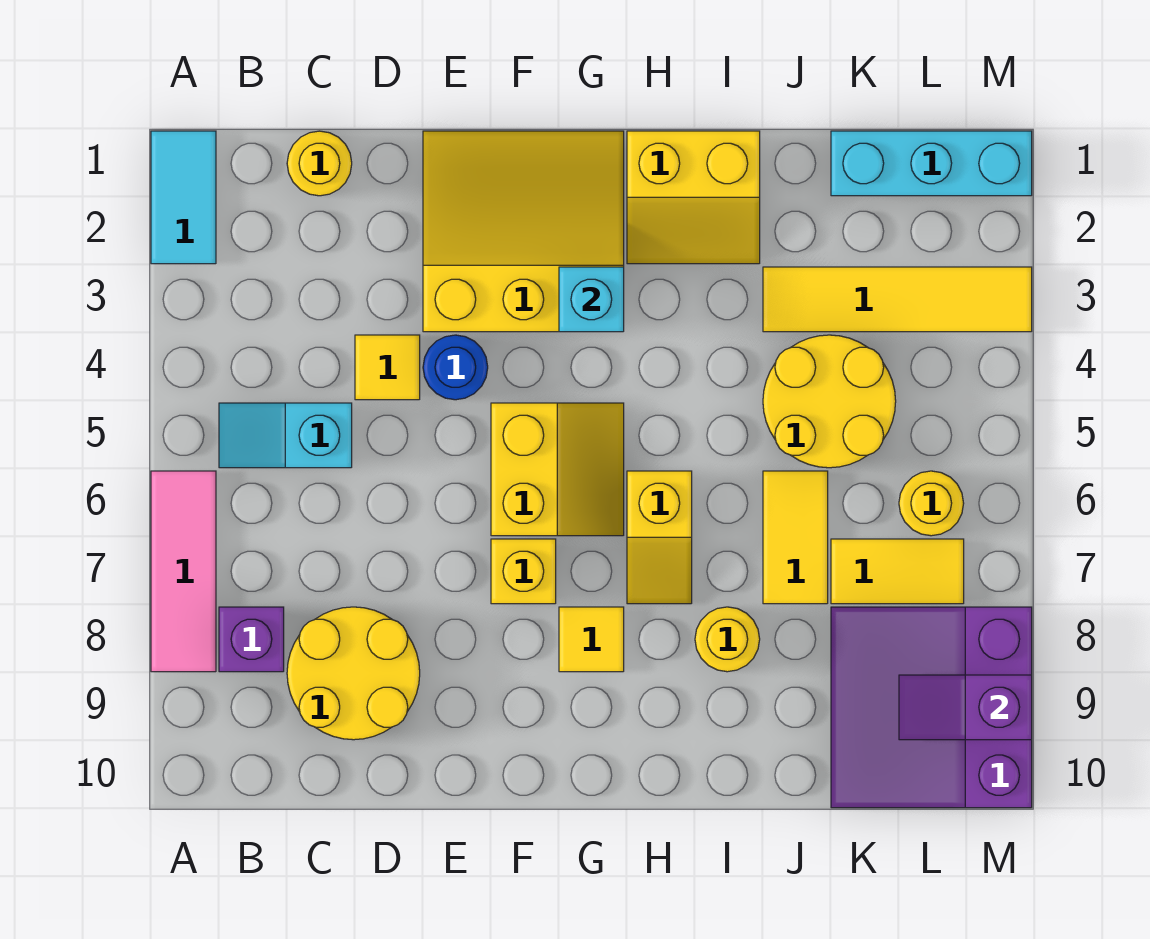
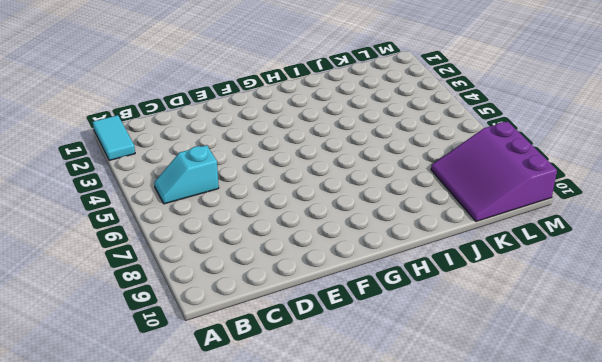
none -> pink 1x3 tile [151,471,216,672]
none -> purple 1x1 brick [219,607,284,672]
none -> yellow 1x1 round brick [287,131,352,196]

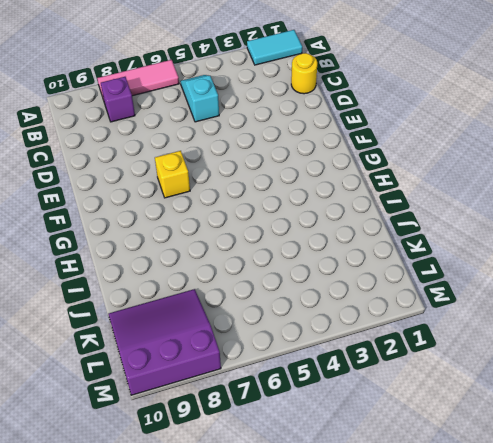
none -> yellow 2x2 round brick [287,607,420,740]
none -> yellow 1x1 tile [355,335,420,400]
none -> yellow 3x3 slope [423,131,624,332]

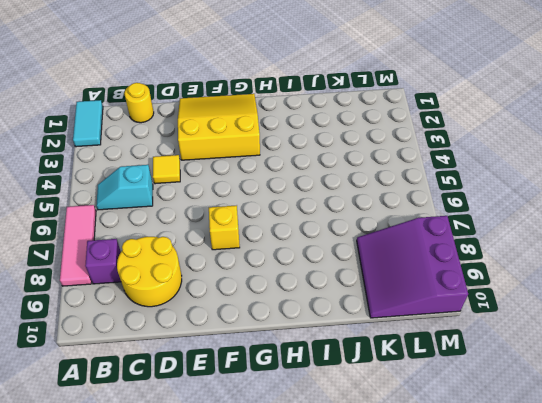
none -> blue 1x1 round brick [423,335,488,400]
none -> yellow 2x2 slope [491,403,624,536]
none -> yellow 1x1 tile [559,607,624,672]

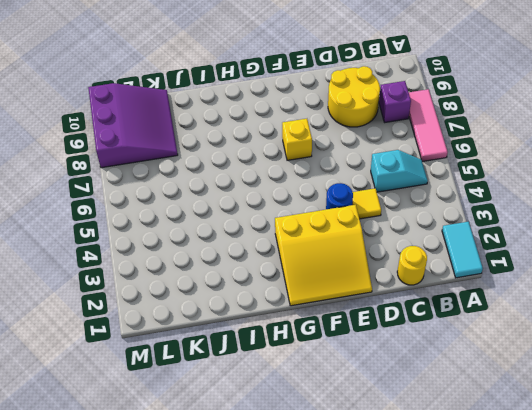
none -> yellow 2x2 slope [491,403,624,536]
none -> yellow 1x1 tile [559,607,624,672]
none -> yellow 2x2 slope [627,131,760,264]

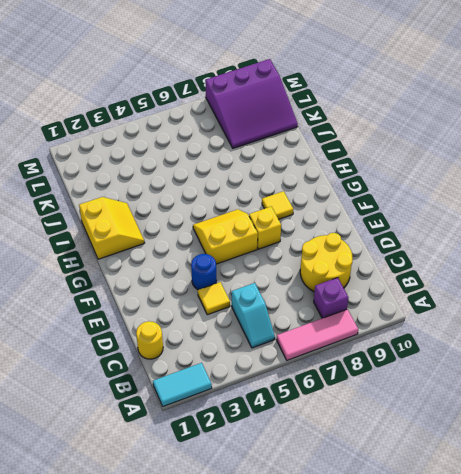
none -> yellow 3x3 slope [423,131,624,332]
none -> yellow 1x2 slope [627,471,692,604]
none -> yellow 1x1 round brick [695,607,760,672]

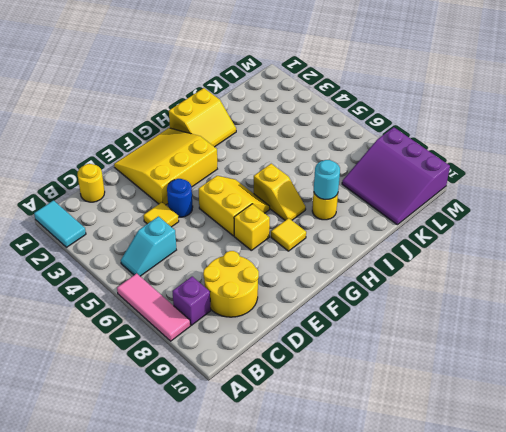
cyan 1x1 round brick [314,160,340,199] -> none
none -> yellow 1x4 tile [763,267,1032,332]
none -> yellow 2x2 round brick [763,335,896,468]
none -> yellow 1x2 tile [763,471,828,604]

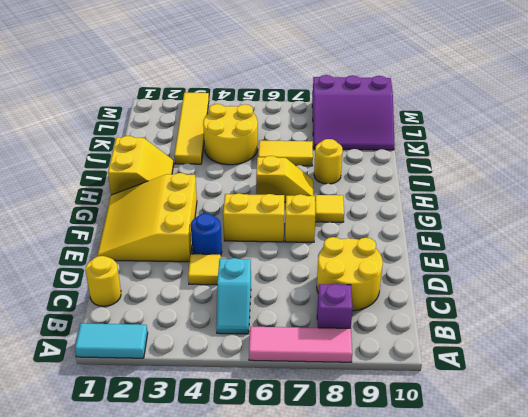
none -> cyan 1x3 brick [831,131,1032,196]
none -> yellow 1x2 tile [831,539,964,604]
none -> yellow 1x1 round brick [899,471,964,536]

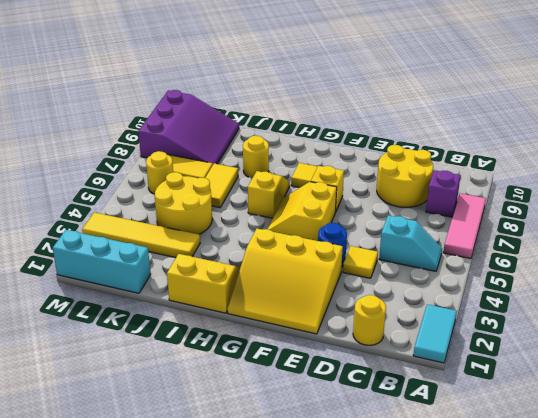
none -> cyan 1x1 brick [559,267,624,332]
none -> purple 1x2 slope [899,675,1032,740]

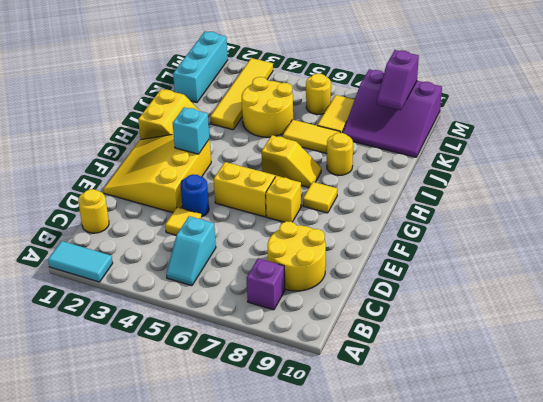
none -> pink 1x3 tile [151,471,216,672]

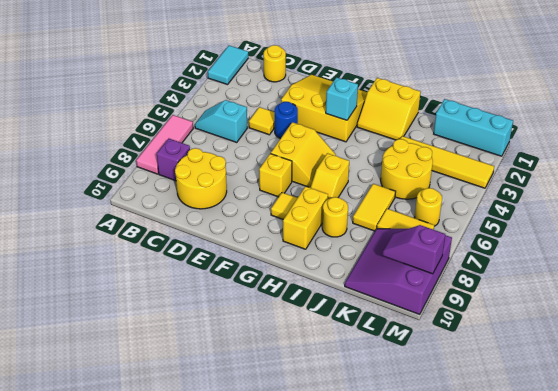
yellow 1x2 brick [283,186,328,249] -> none

